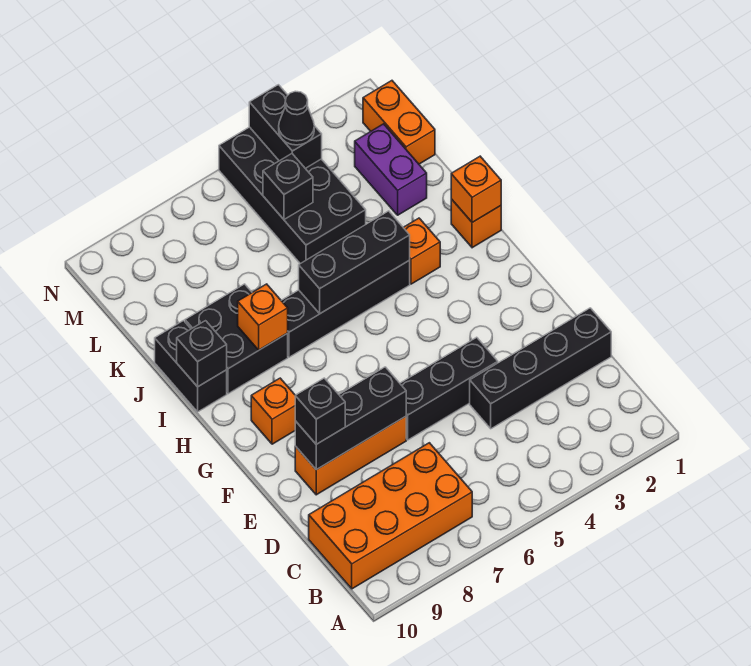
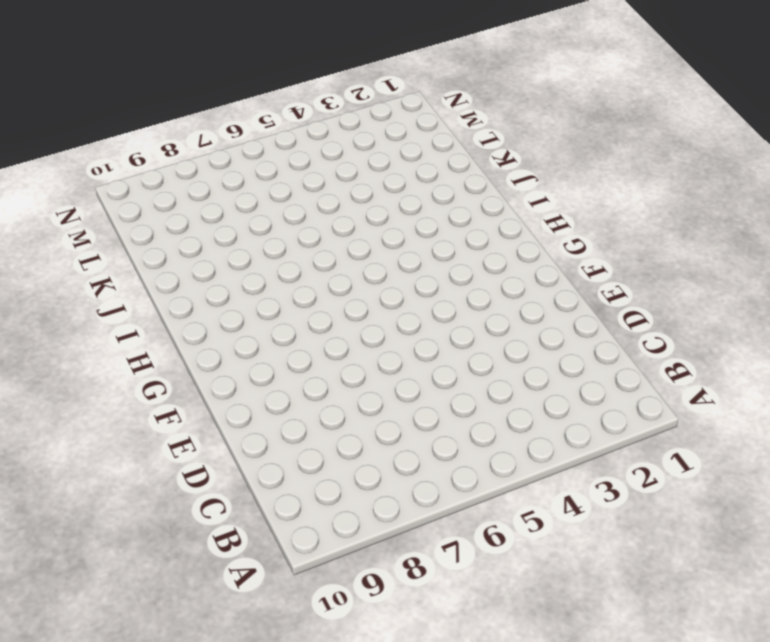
none -> orange 2x4 brick [309,443,472,589]
none -> black 1x4 brick [470,308,611,429]
none -> black 1x3 brick [400,337,498,440]

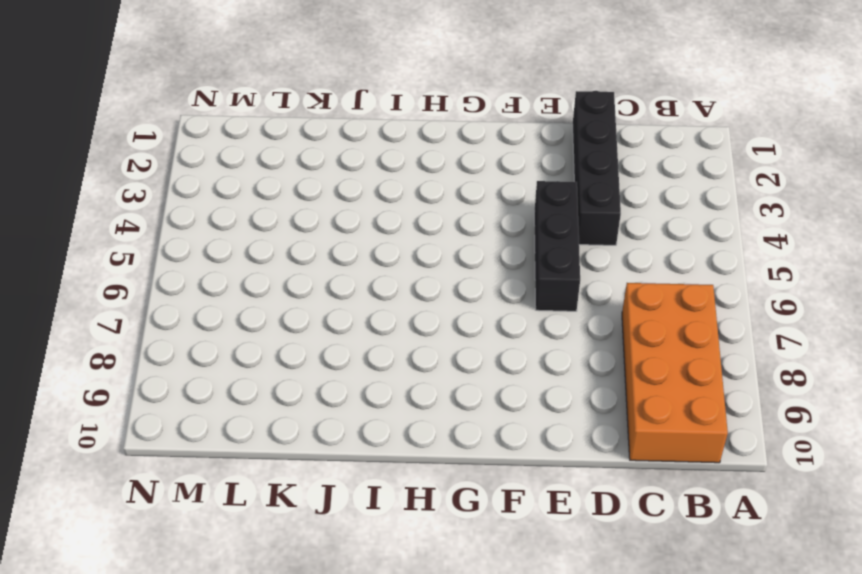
none -> orange 1x3 brick [295,416,406,495]
none -> orange 1x1 brick [251,378,295,444]
none -> orange 1x1 brick [451,199,501,248]

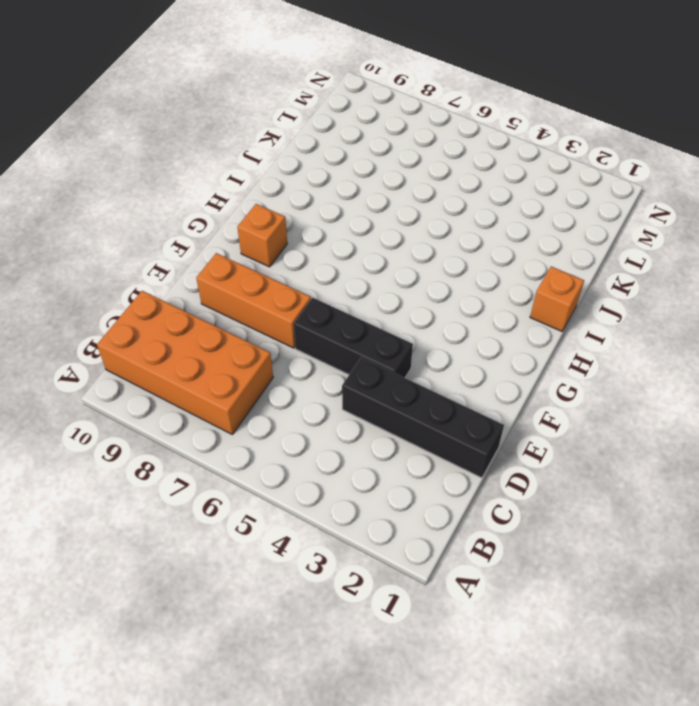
none -> orange 1x1 brick [403,218,440,284]
none -> black 1x4 brick [281,260,410,357]
none -> black 2x2 brick [185,284,288,394]

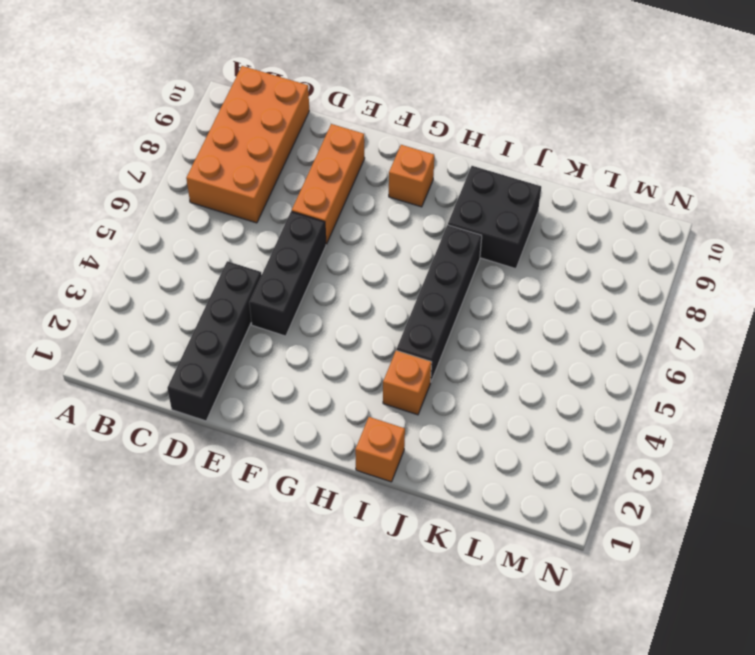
none -> black 1x2 brick [155,321,227,412]
none -> purple 1x2 brick [355,124,427,215]
none -> black 2x4 brick [219,127,366,264]

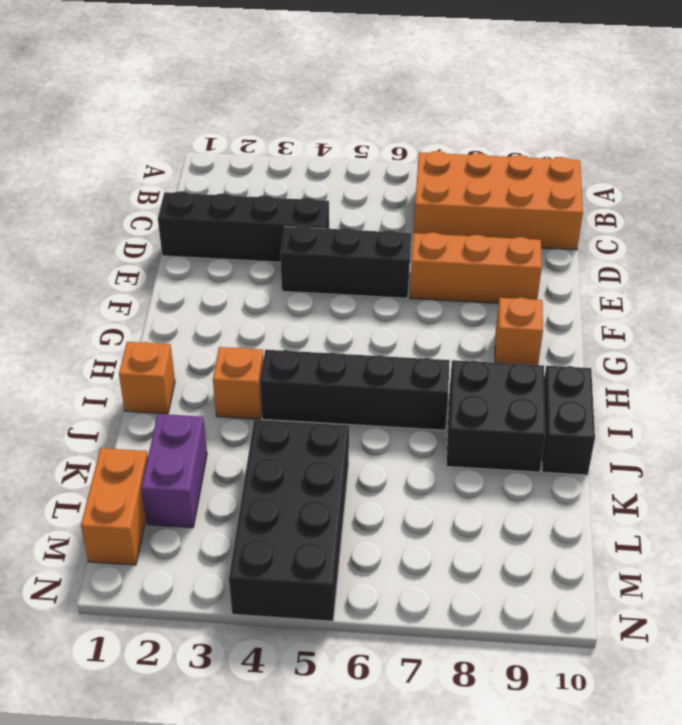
none -> black 1x3 brick [295,367,406,470]
none -> orange 1x1 brick [451,156,501,222]
none -> black 1x3 brick [299,211,410,313]

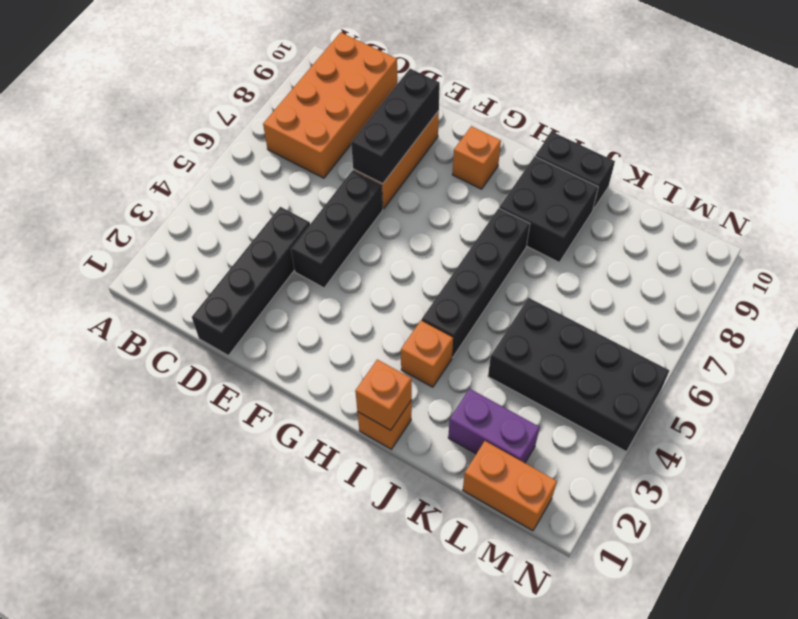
none -> black 1x3 brick [299,211,410,313]
none -> orange 1x1 brick [238,284,288,350]
none -> black 1x1 brick [177,321,227,387]

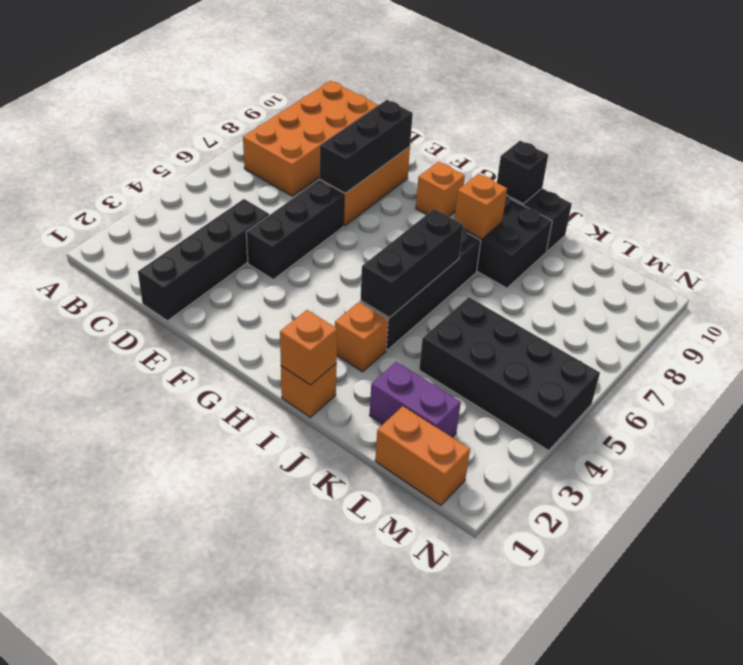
none -> black 1x1 brick [263,154,313,219]
none -> black 1x2 brick [249,85,322,168]
none -> black 1x1 brick [295,378,345,444]

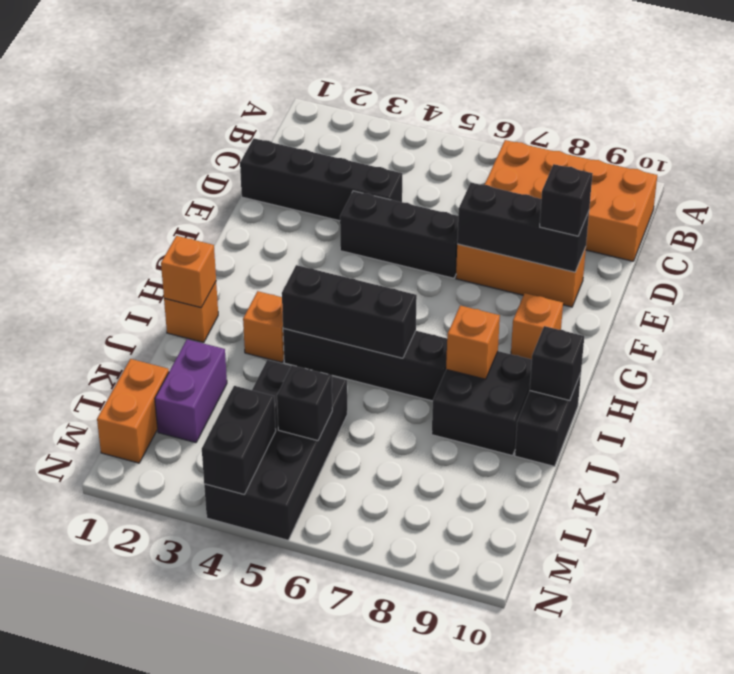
none -> black 1x1 cone [279,91,314,145]

